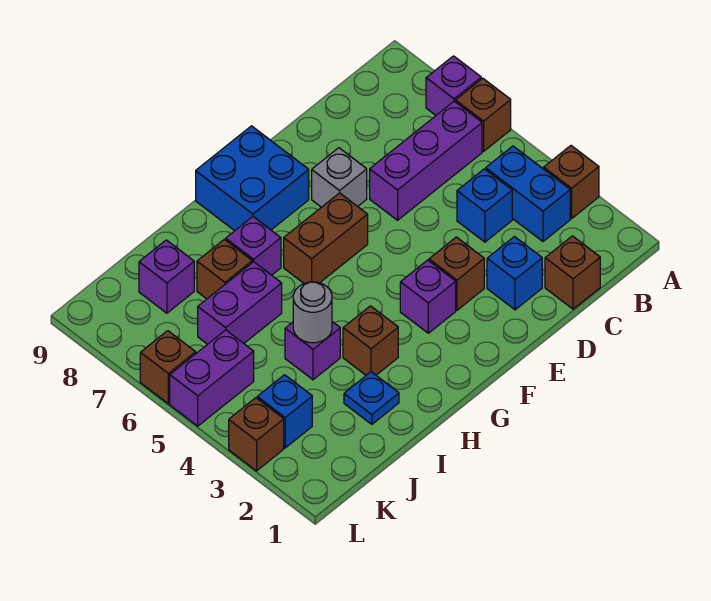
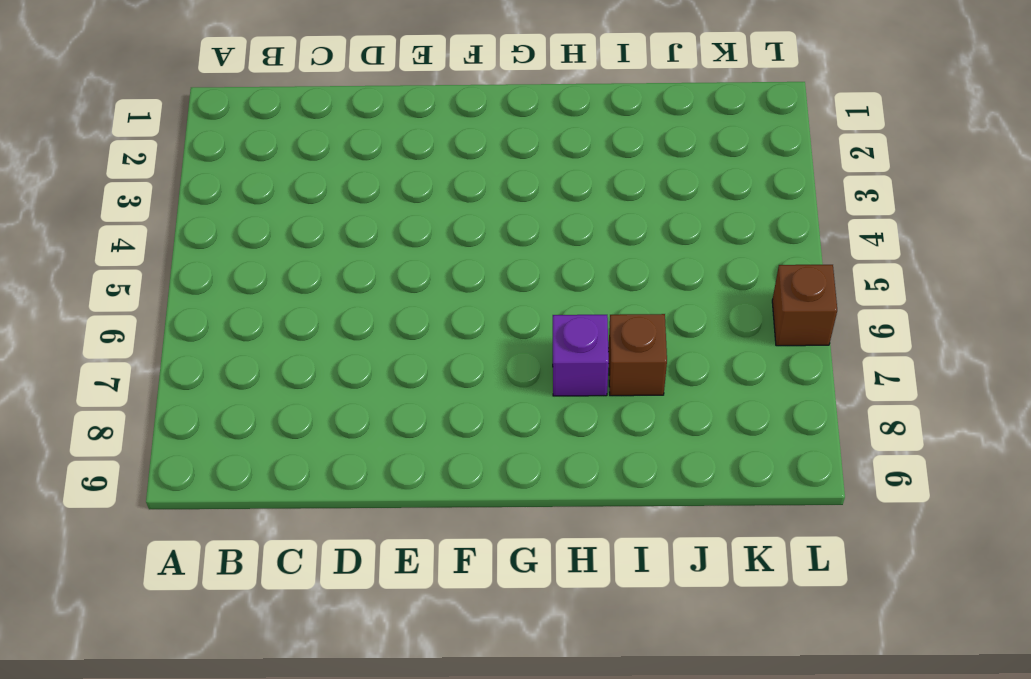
none -> brown 1x1 brick [544,146,599,218]
none -> brown 1x1 brick [456,78,511,152]
none -> purple 1x1 brick [426,56,481,115]

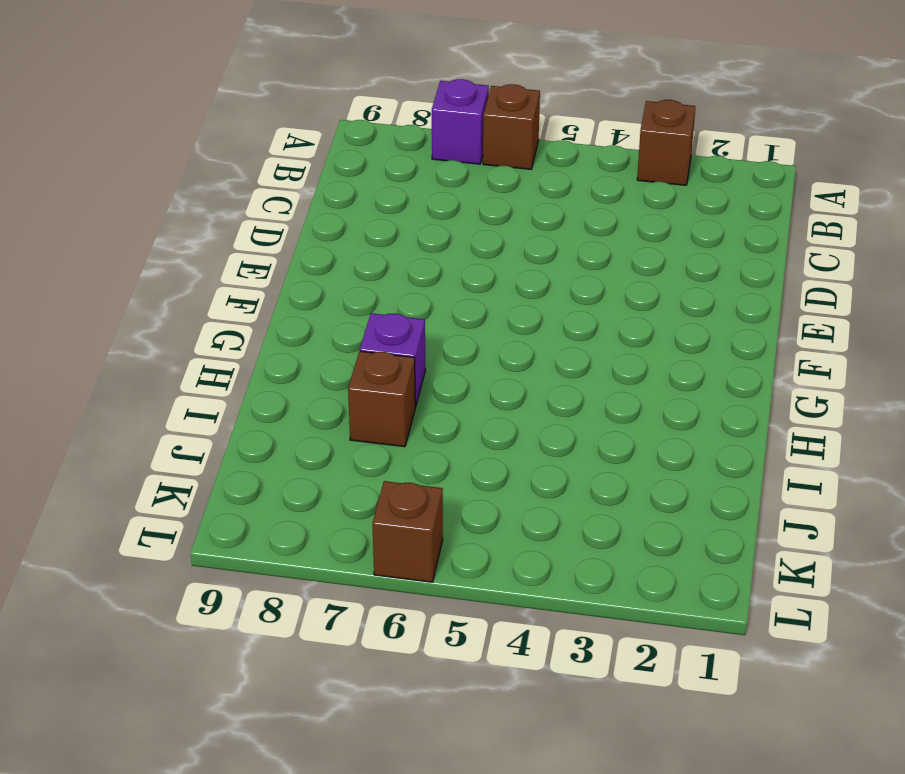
none -> blue 1x2 brick [486,146,570,241]
none -> purple 1x3 brick [370,101,482,220]
none -> brown 1x1 brick [545,236,600,309]

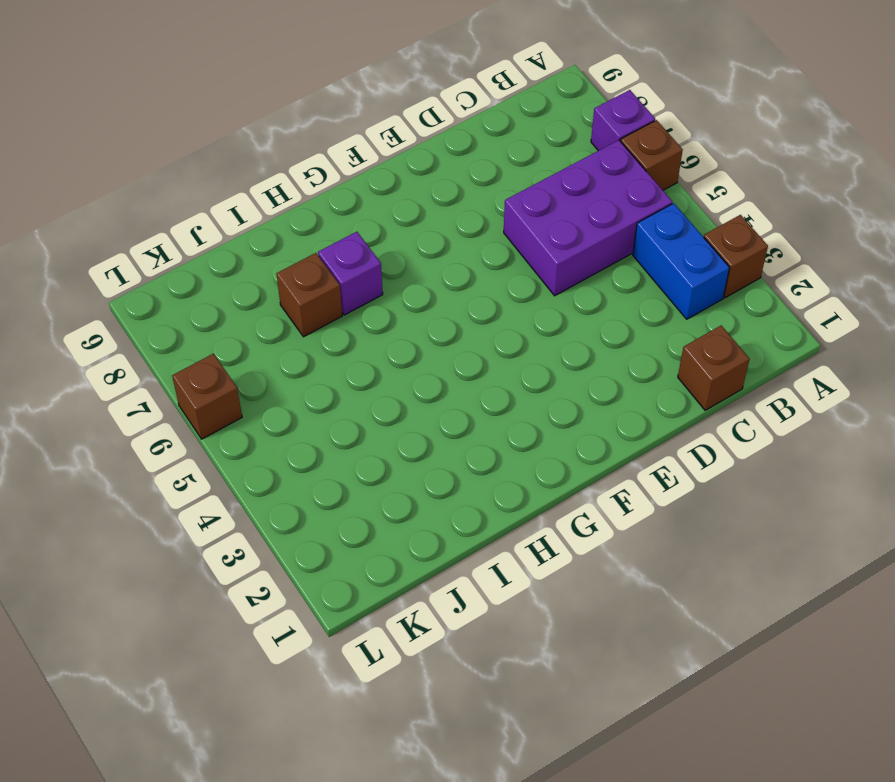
purple 2x3 brick [504,140,672,296] -> purple 1x3 brick [370,101,482,220]
none -> blue 1x1 brick [457,169,512,242]
none -> blue 1x1 brick [487,237,542,310]
none -> brown 1x1 brick [429,237,484,310]

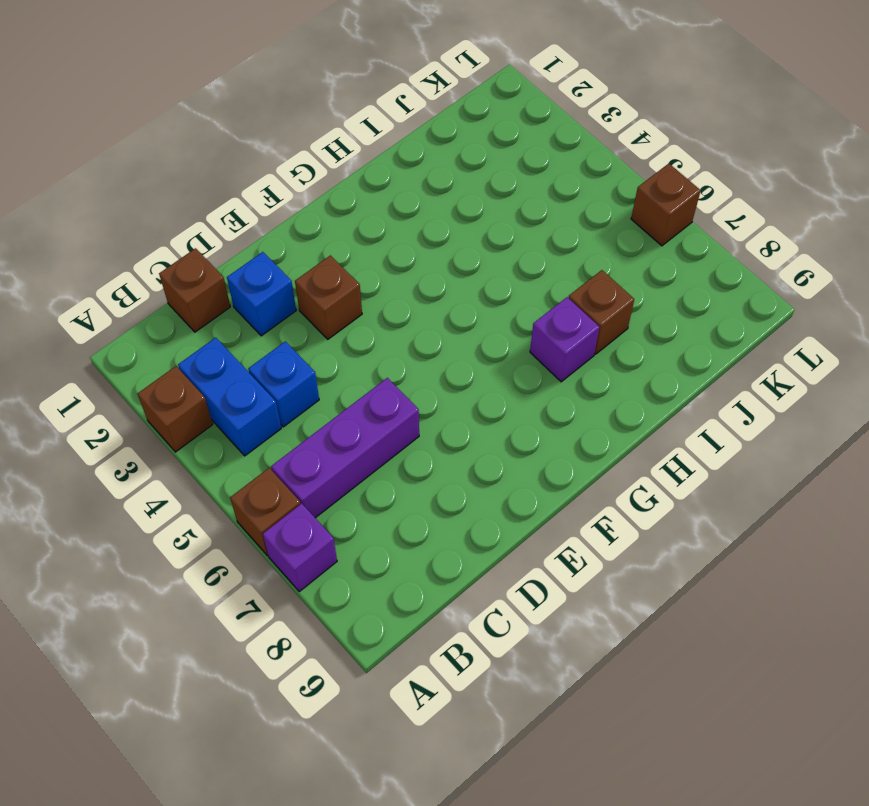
none -> grey 1x1 brick [312,148,367,207]
none -> purple 1x1 brick [400,260,456,333]
none -> brown 1x2 brick [284,193,368,283]

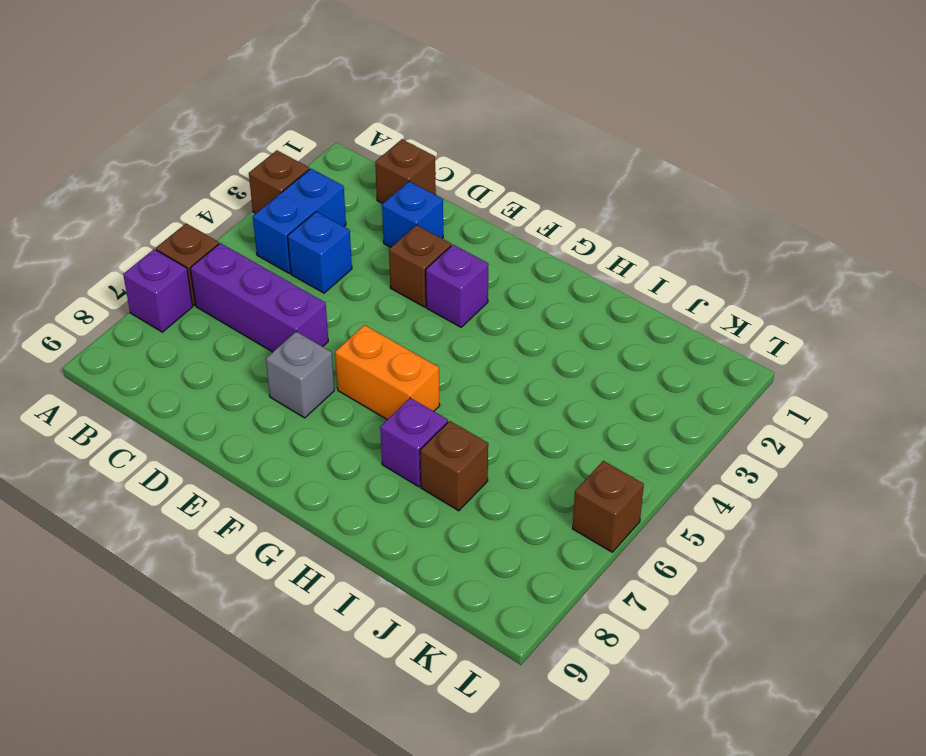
orange 1x2 brick [335,325,440,419] -> brown 1x2 brick [284,193,368,283]
none -> blue 2x2 brick [196,126,309,231]
none -> brown 1x1 brick [343,306,398,375]
none -> blue 1x1 plate [344,372,399,424]

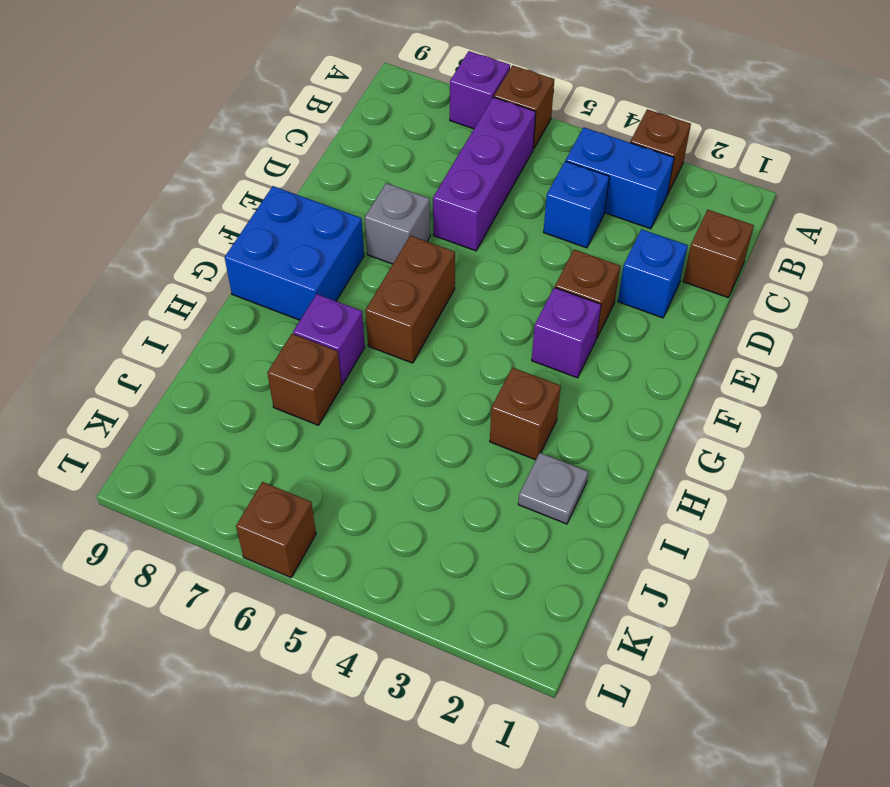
grey 1x1 plate [518,453,588,524] -> blue 1x1 plate [344,372,399,424]
none -> purple 1x1 brick [285,322,340,380]
none -> purple 1x2 brick [198,262,282,344]
none -> purple 1x1 brick [139,240,194,313]

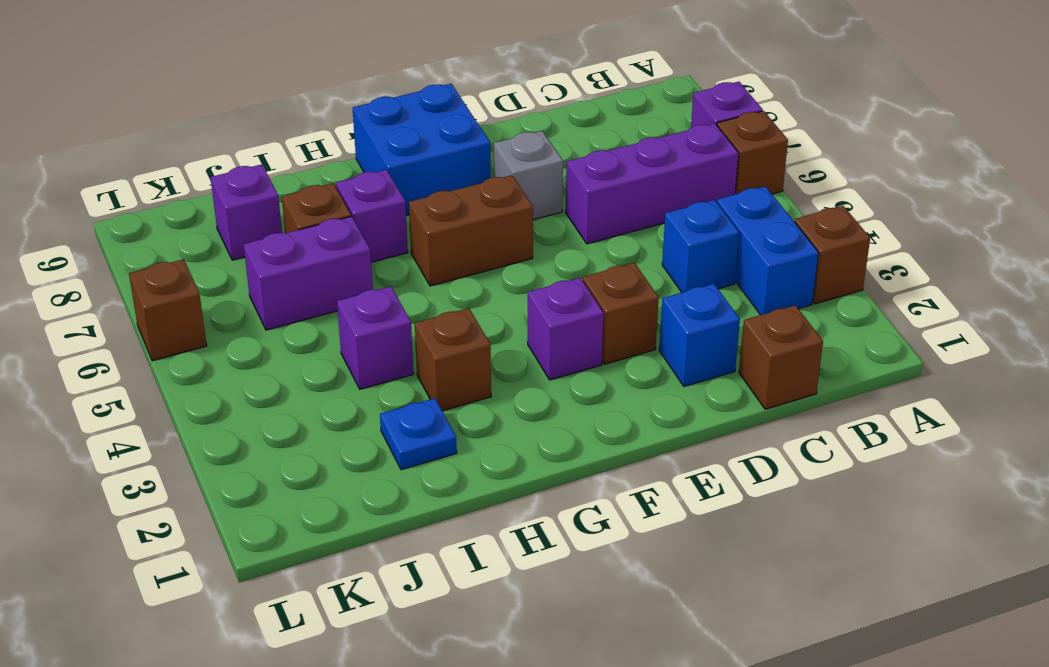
none -> blue 1x1 brick [257,375,312,448]
none -> purple 1x2 brick [170,330,254,426]
none -> brown 1x1 brick [229,398,284,471]

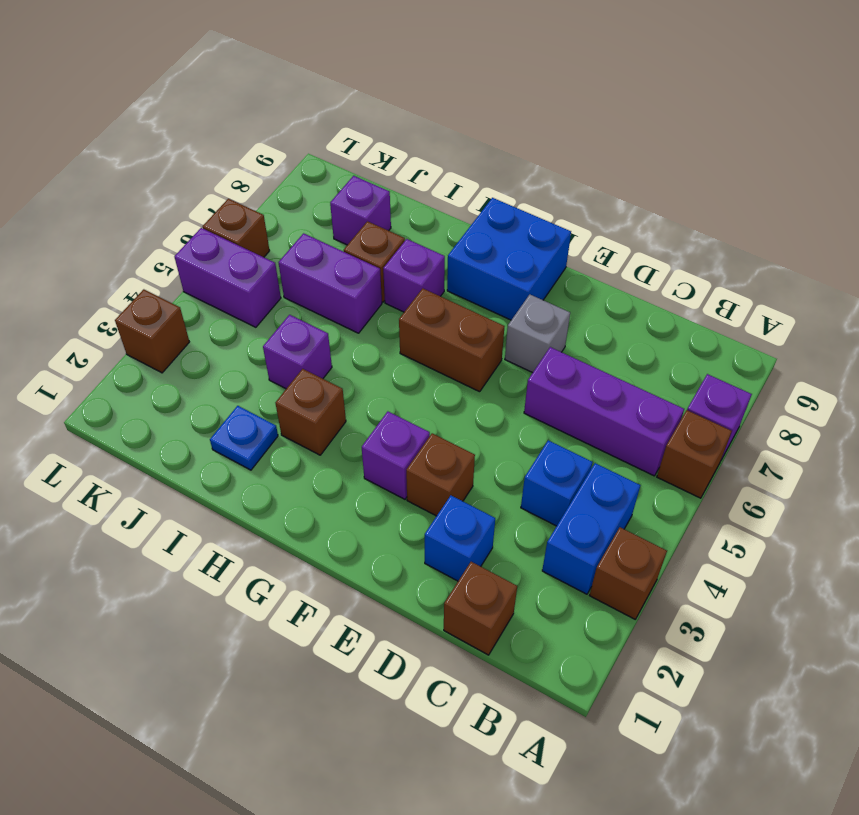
none -> blue 1x1 brick [257,375,312,448]
none -> grey 1x1 round brick [293,282,332,343]

